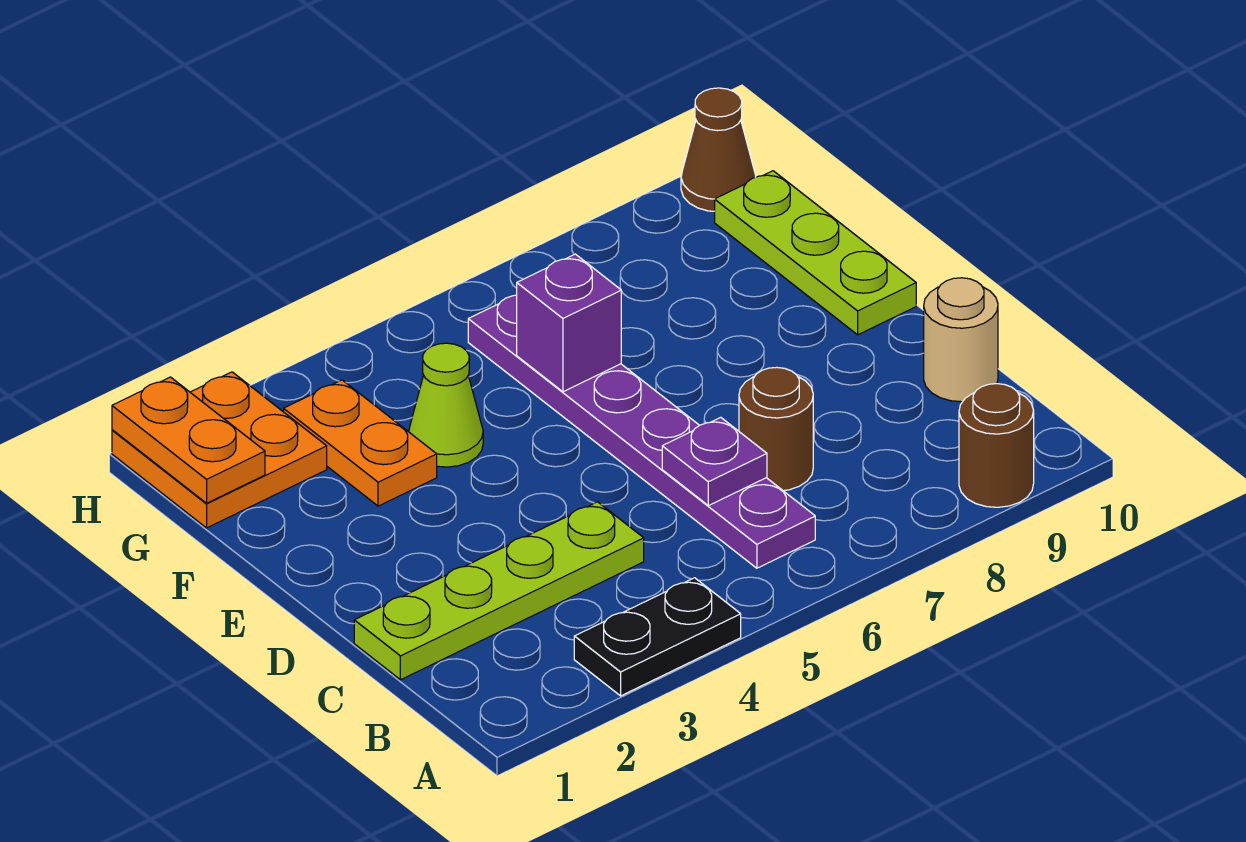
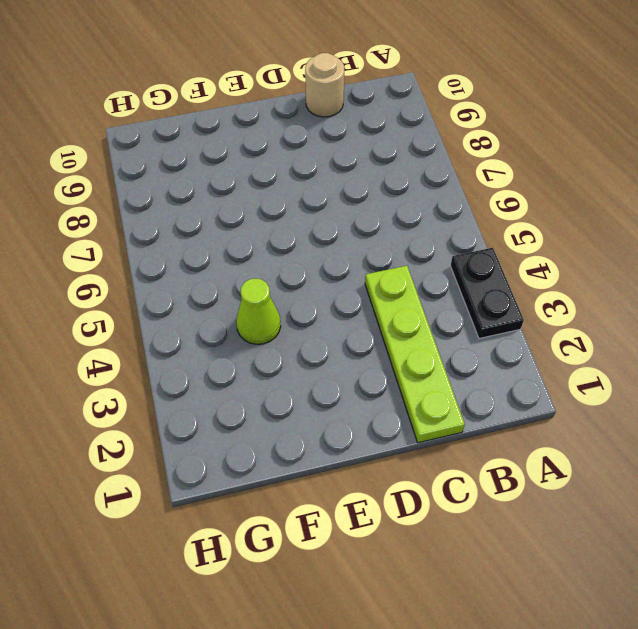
none -> brown 1x1 round brick [959,384,1034,507]
none -> purple 1x6 plate [468,295,815,568]
none -> brown 1x1 round brick [739,367,813,491]

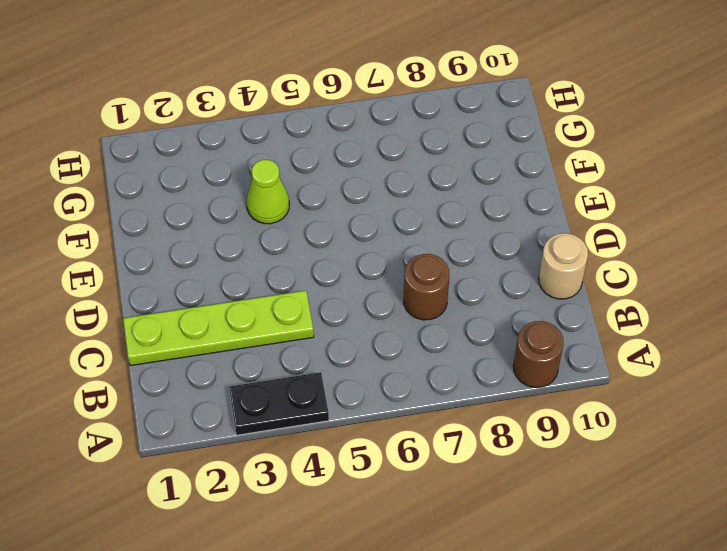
none -> purple 1x6 plate [468,295,815,568]
none -> lime 1x3 plate [715,171,916,335]
none -> orange 1x2 plate [284,380,437,506]

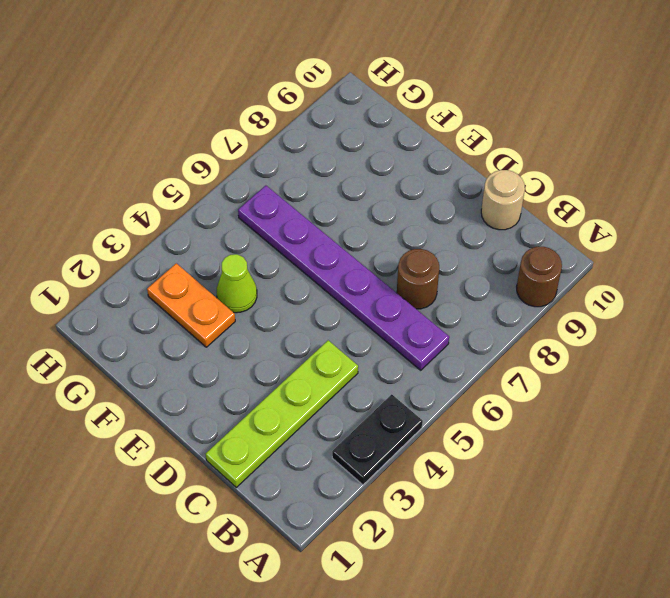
none -> lime 1x3 plate [715,171,916,335]
none -> orange 2x2 plate [112,372,327,528]
none -> brown 1x1 cone [681,88,756,211]

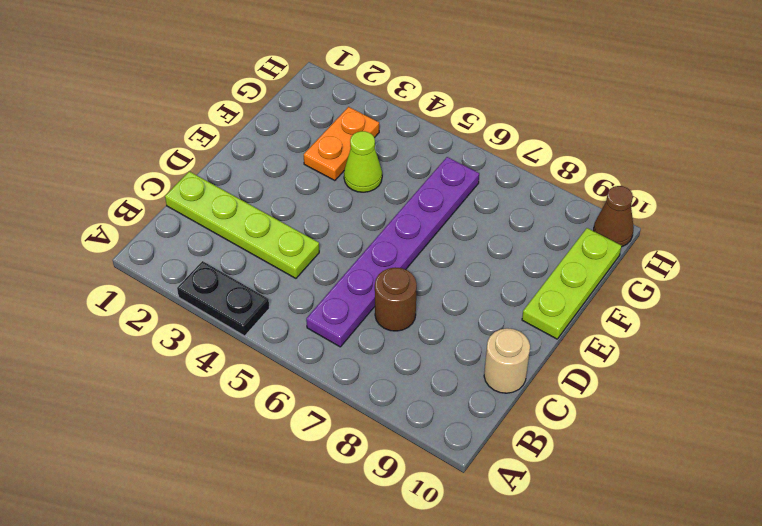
none -> brown 1x1 round brick [959,384,1034,507]
none -> orange 2x2 plate [112,372,327,528]
none -> purple 1x1 plate [662,417,767,506]

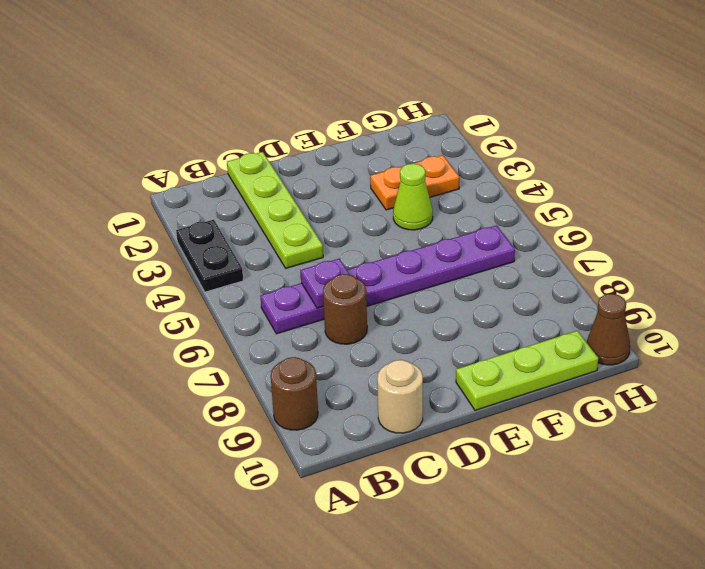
none -> orange 2x2 plate [112,372,327,528]
none -> purple 1x1 brick [517,254,621,392]
none -> orange 1x2 plate [112,377,265,503]

